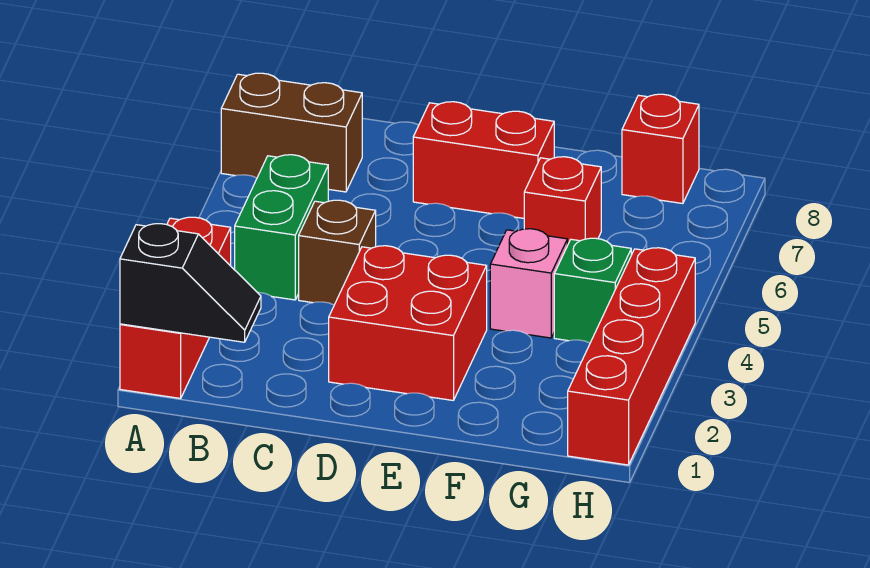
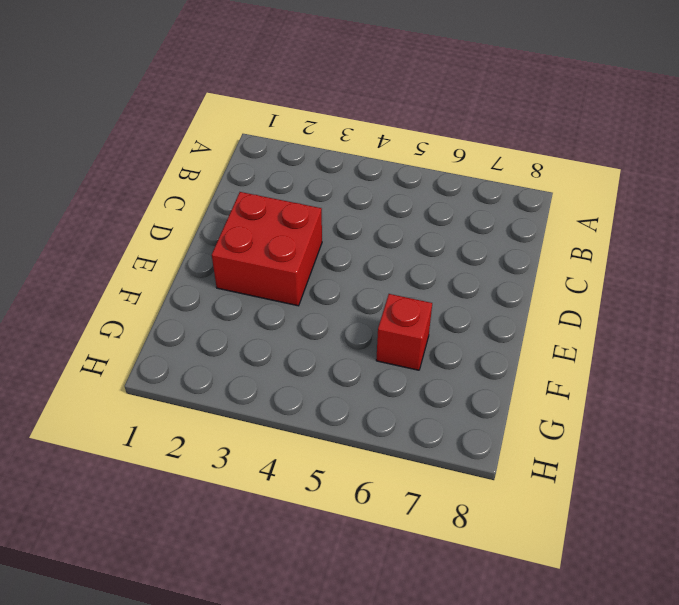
none -> red 1x3 brick [120,217,231,398]
none -> brown 1x2 brick [221,73,362,192]
none -> green 1x2 brick [235,155,328,300]

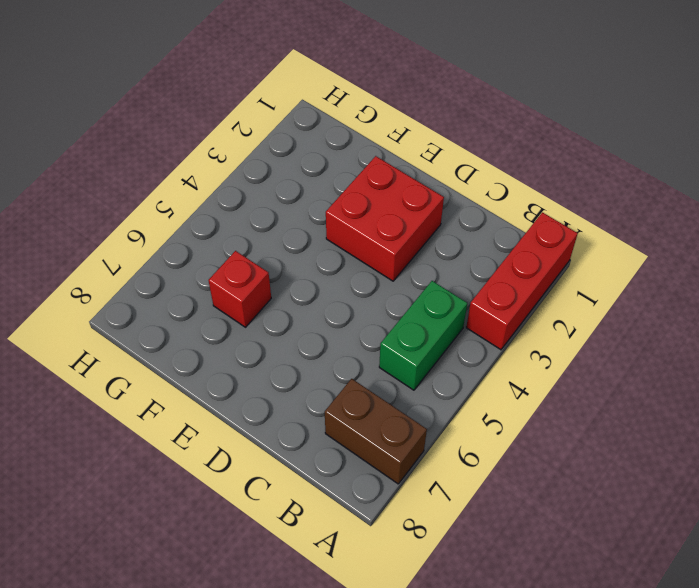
none -> brown 1x1 brick [299,200,376,305]
none -> red 1x2 brick [413,102,554,218]
none -> pink 1x1 brick [490,229,567,338]

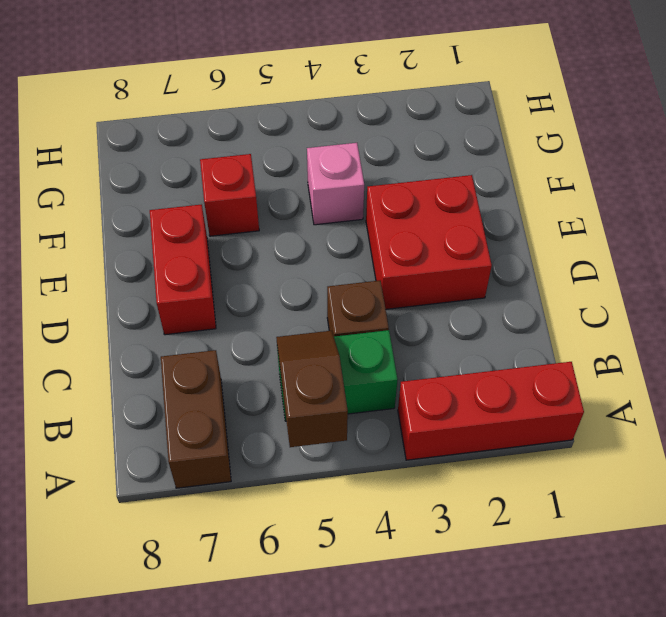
brown 1x2 slope [276,331,348,447] -> none
none -> green 1x1 brick [554,238,631,343]
none -> red 1x1 brick [622,94,699,204]
none -> red 1x4 brick [568,248,695,465]

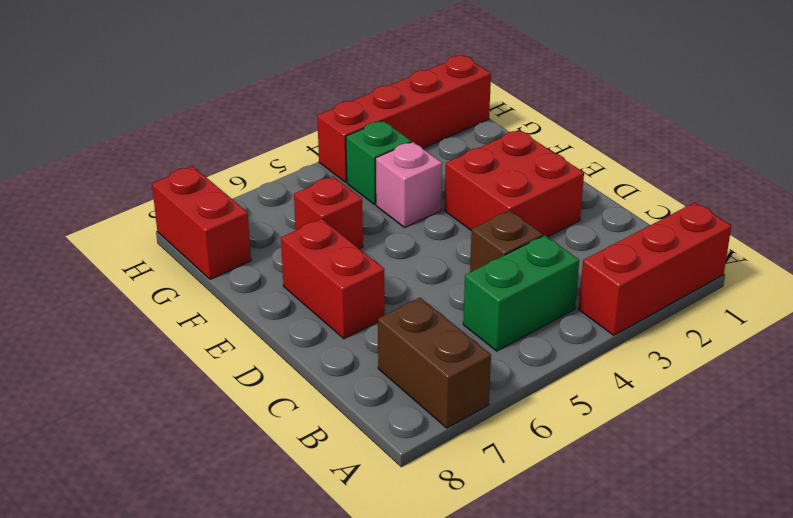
red 1x2 brick [152,167,251,279] -> red 1x1 brick [622,94,699,204]
none -> black 1x2 slope [120,224,261,342]

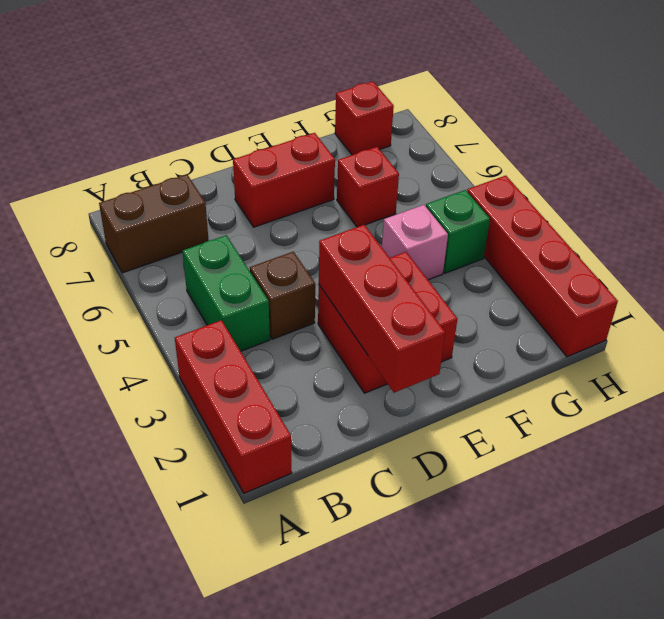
red 1x3 brick [319,225,445,393] -> none
none -> black 1x2 slope [120,224,261,342]

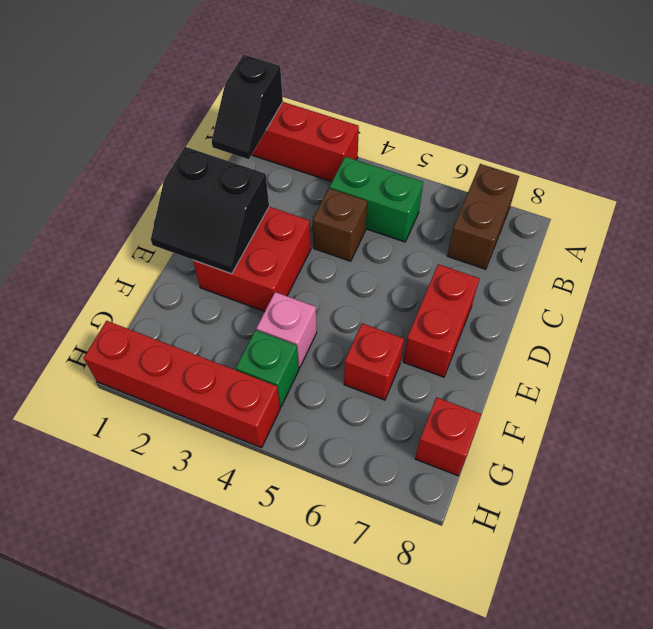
black 2x2 slope [151,147,269,274] -> none

